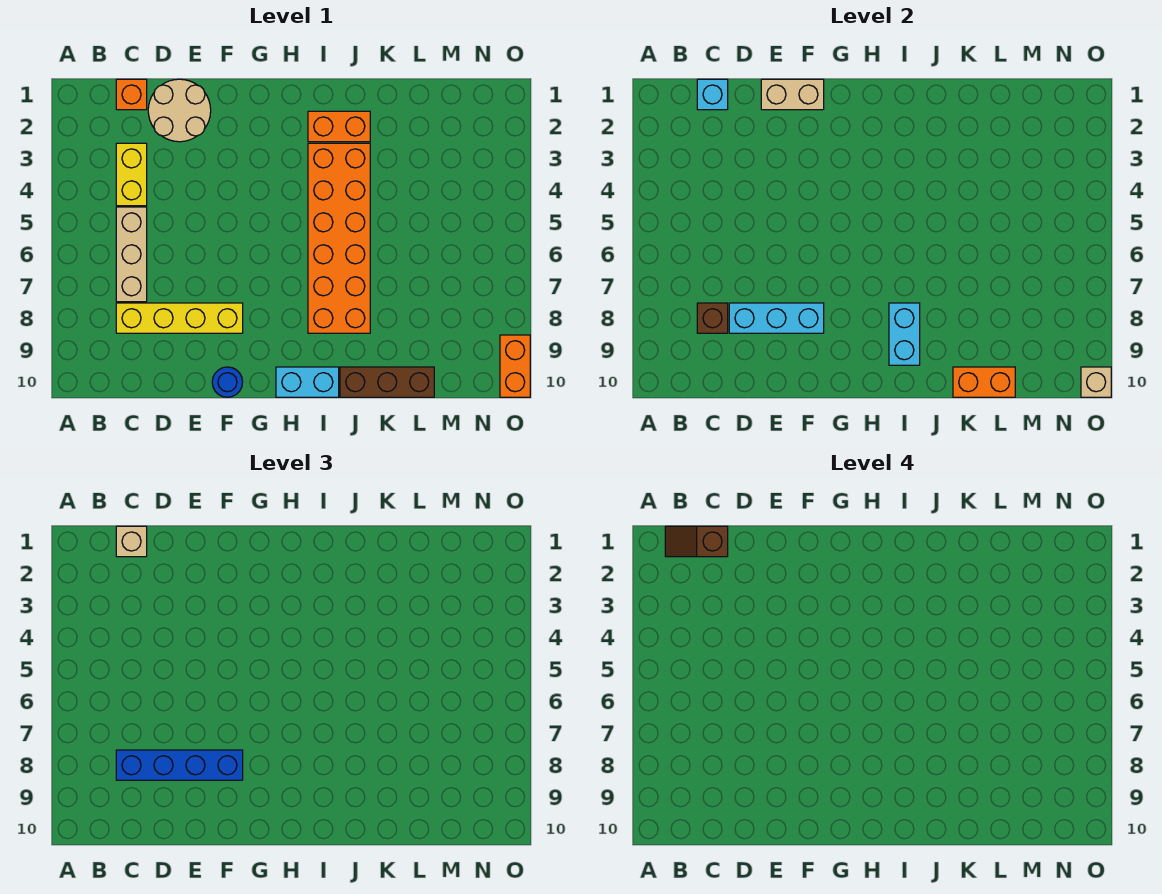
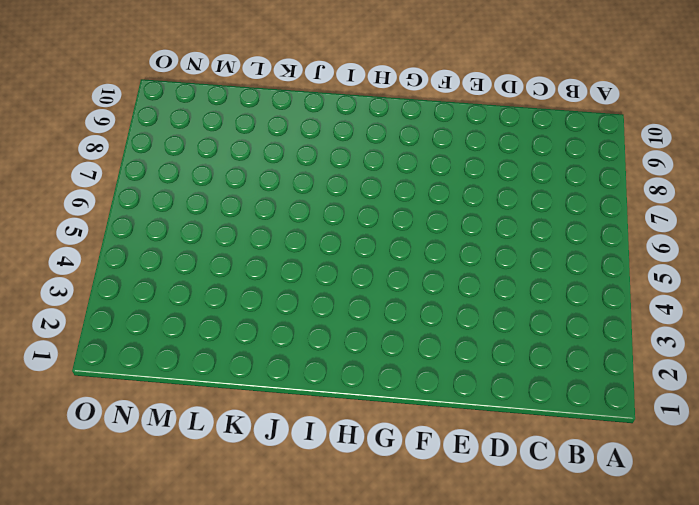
none -> orange 1x1 brick [116,79,147,110]
none -> yellow 1x2 brick [116,143,147,206]
none -> tan 1x3 brick [116,207,147,302]

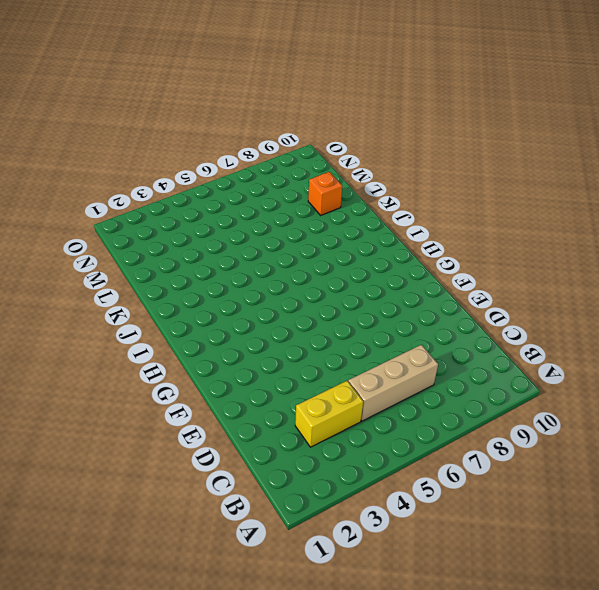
orange 1x1 brick [308,172,342,215] -> orange 1x1 brick moved to [116,79,147,110]
none -> yellow 1x4 brick [116,303,243,333]
none -> tan 2x2 round brick [148,79,211,142]
none -> blue 1x1 round brick [212,367,243,397]

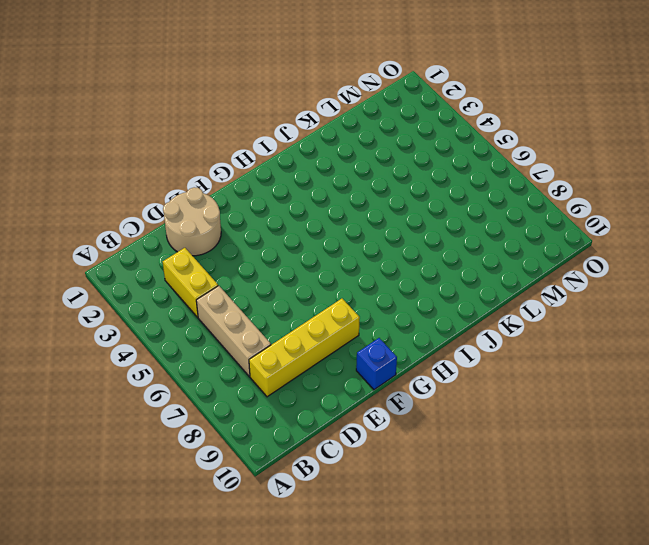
blue 1x1 brick [356,338,397,390] -> blue 1x1 round brick [212,367,243,397]
none -> orange 1x1 brick [116,79,147,110]
none -> cyan 1x2 brick [276,367,339,397]
none -> orange 1x2 brick [308,111,370,142]

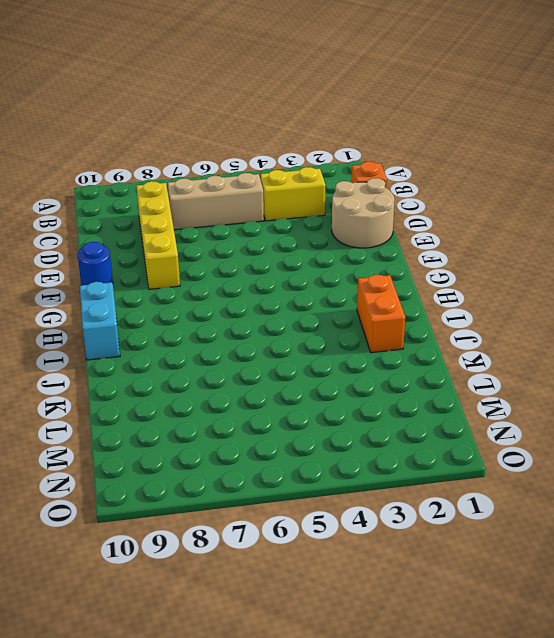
none -> orange 2x6 brick [308,143,370,333]
none -> brown 1x3 brick [340,367,434,397]
none -> orange 1x2 brick [500,335,530,397]

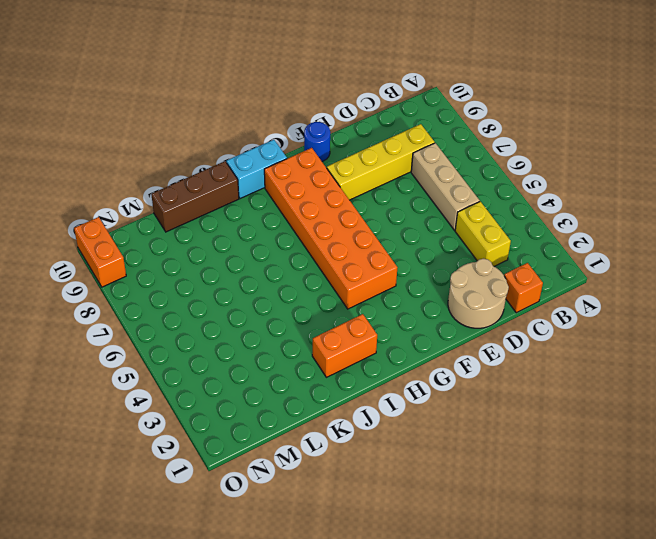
orange 2x6 brick [264,148,398,309] -> orange 2x6 brick moved to [308,143,370,333]
none -> cyan 1x1 brick [697,79,728,110]
none -> brown 1x1 brick [697,303,728,333]
none -> cyan 1x3 brick [729,303,824,333]

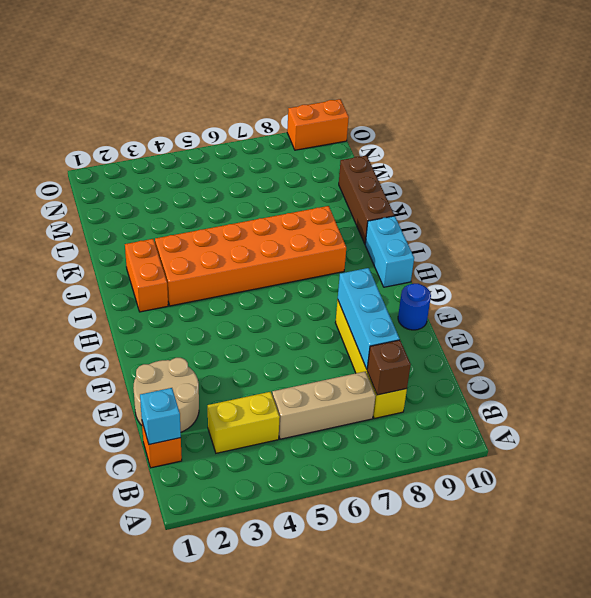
none -> tan 1x2 brick [761,79,824,110]
none -> cyan 1x2 brick [889,303,920,365]
none -> orange 1x2 brick [953,367,1015,397]

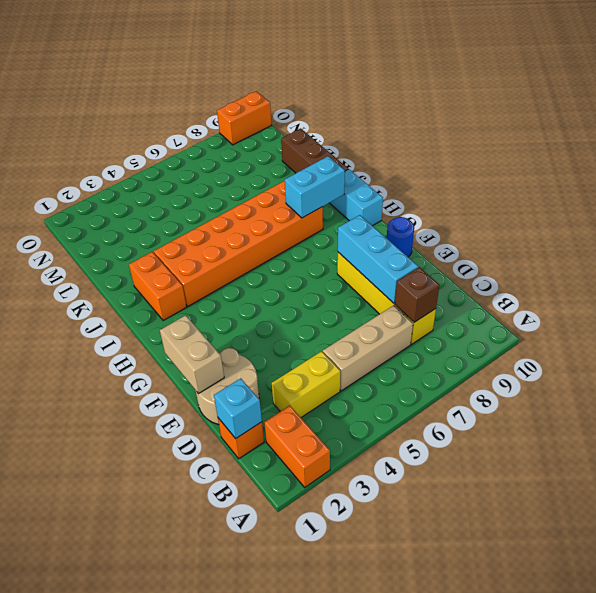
orange 1x2 brick [264,406,330,487] -> orange 1x2 brick moved to [953,367,1015,397]
none -> tan 1x1 brick [1081,367,1111,397]
none -> tan 1x1 brick [116,526,147,557]
none -> blue 1x4 brick [116,750,243,780]

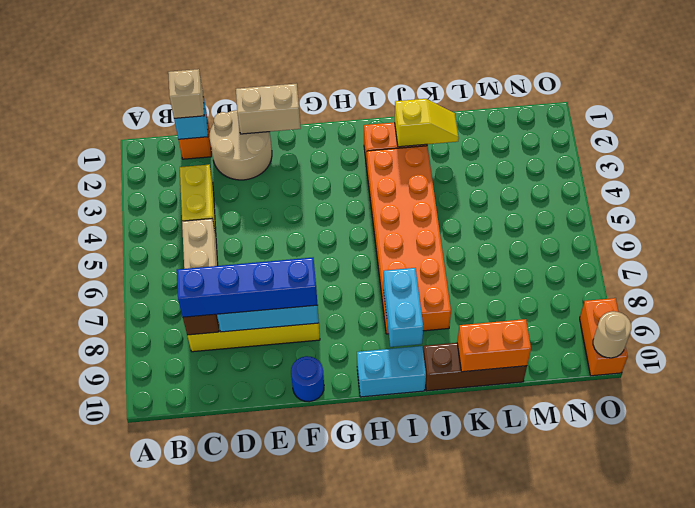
yellow 1x2 slope [395,99,459,147] -> none
tan 1x1 round brick [593,311,631,358] -> tan 1x1 brick [1081,367,1111,397]
none -> brown 1x2 slope [665,526,728,557]

